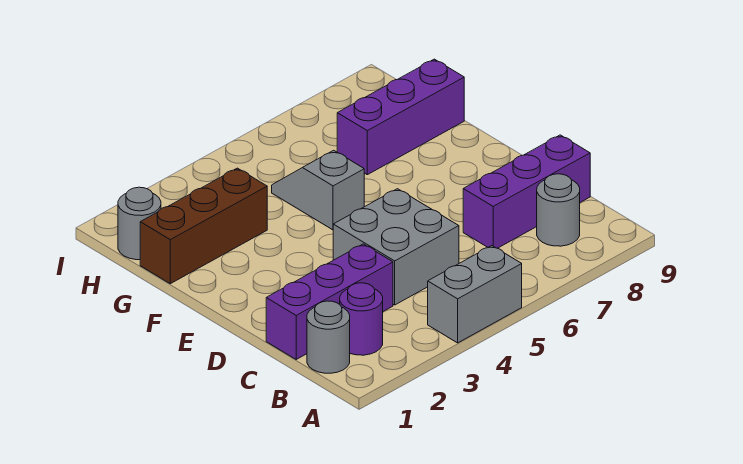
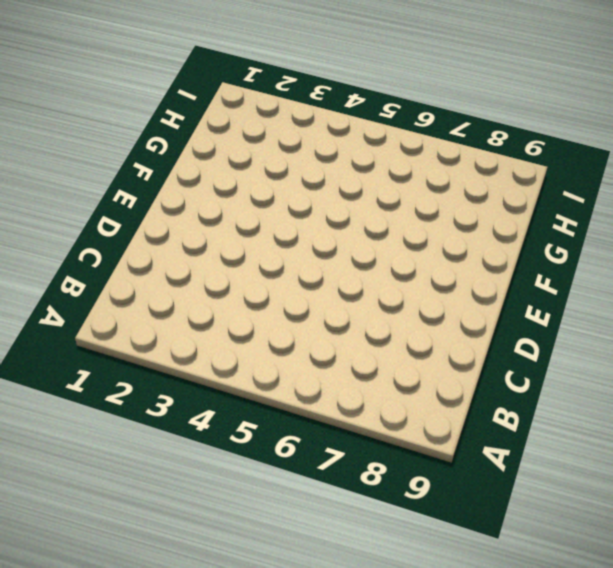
none -> grey 1x2 brick [428,246,522,343]
none -> grey 1x1 round brick [307,301,350,373]

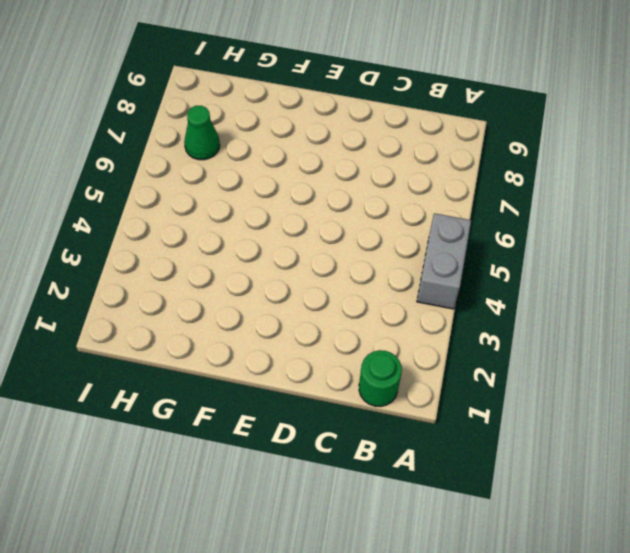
green 1x1 round brick [359,350,402,406] -> grey 1x1 round brick [307,301,350,373]
green 1x1 cone [184,106,220,160] -> none
none -> purple 1x1 round brick [340,283,383,355]
none -> grey 1x1 round brick [537,174,580,246]

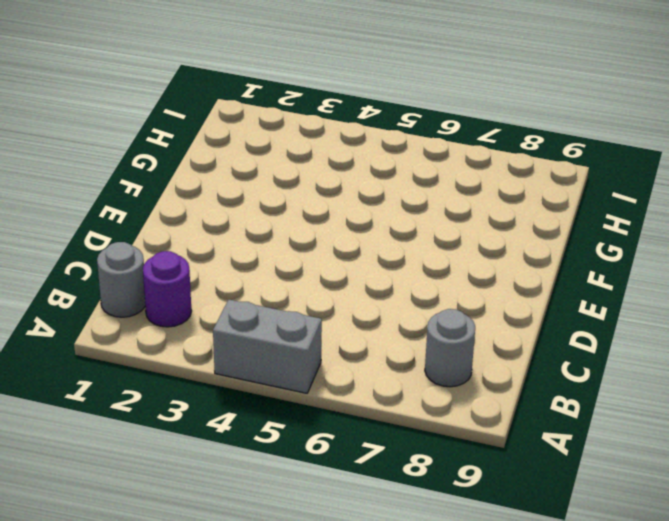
none -> purple 1x3 brick [266,244,393,359]
none -> grey 2x2 brick [333,189,459,305]

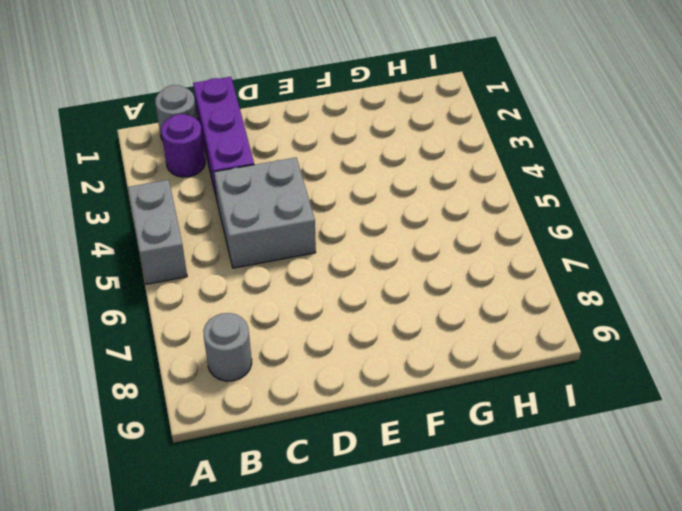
none -> purple 1x3 brick [463,135,590,248]
none -> grey 1x2 slope [272,150,364,230]

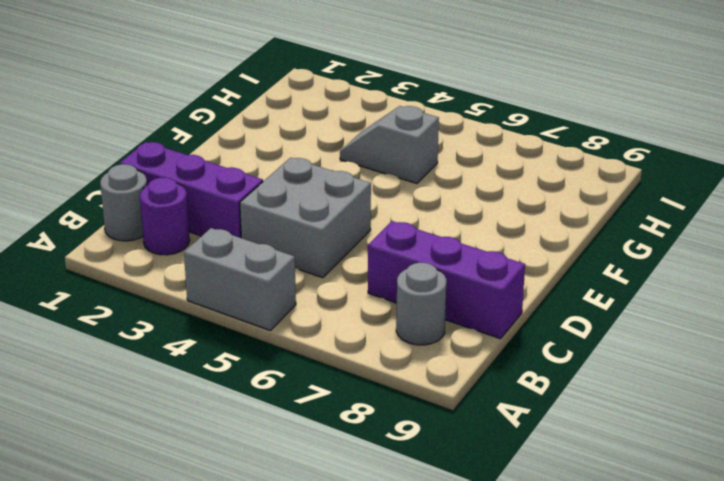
grey 1x2 slope [340,106,439,184] -> grey 1x2 slope turned to [272,150,364,230]
none -> brown 1x3 brick [140,168,267,284]
none -> purple 1x3 brick [337,59,464,175]

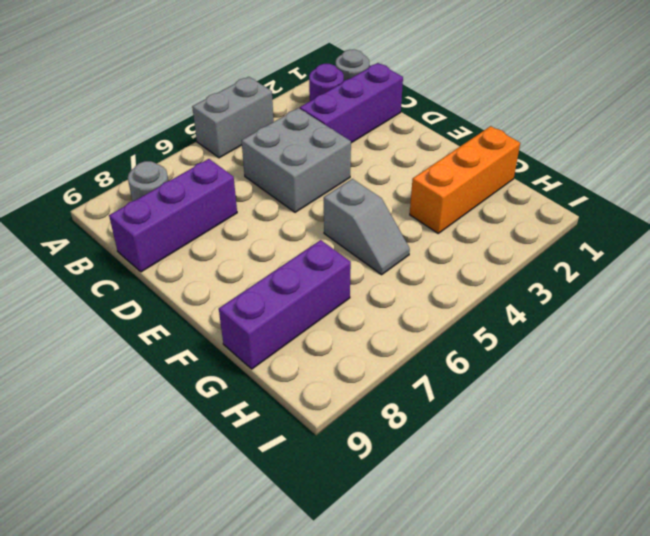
orange 1x3 brick [410,126,520,233] -> brown 1x3 brick [140,168,267,284]
none -> grey 1x1 round brick [118,187,161,260]

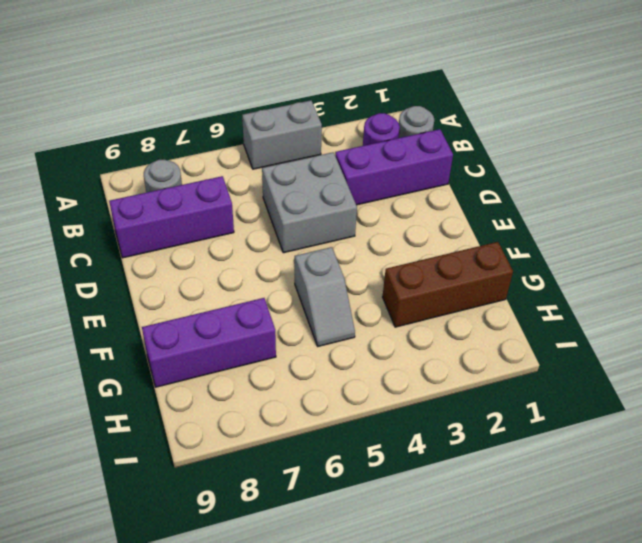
none -> grey 1x1 round brick [118,187,161,260]

